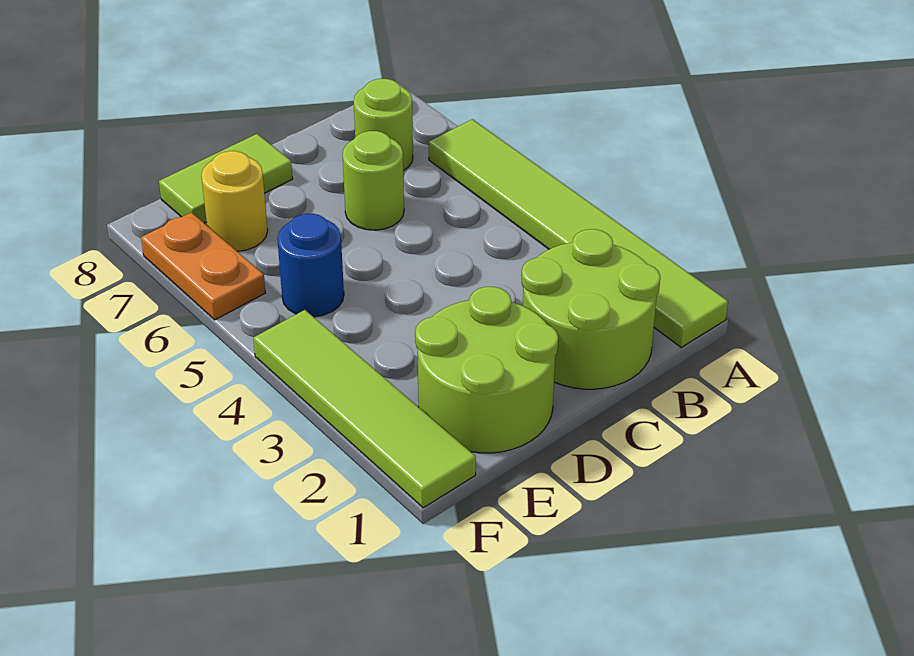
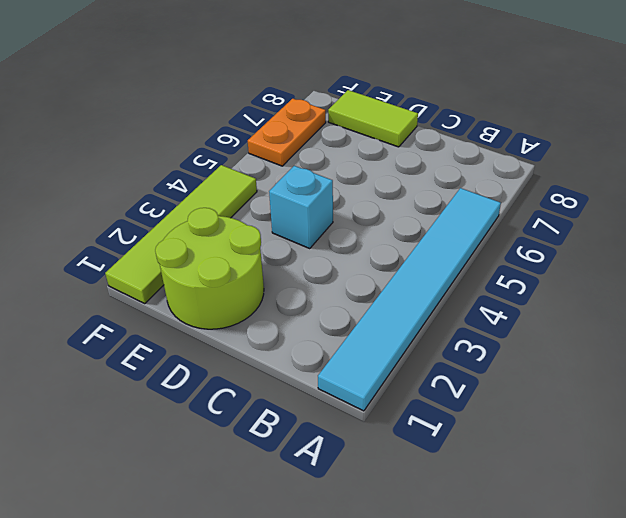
cyan 1x6 tile [318,188,501,411] -> lime 1x6 tile [429,119,728,347]
cyan 1x1 brick [269,166,333,248] -> none
none -> lime 2x2 round brick [522,229,660,389]
none -> lime 1x1 round brick [354,79,413,171]

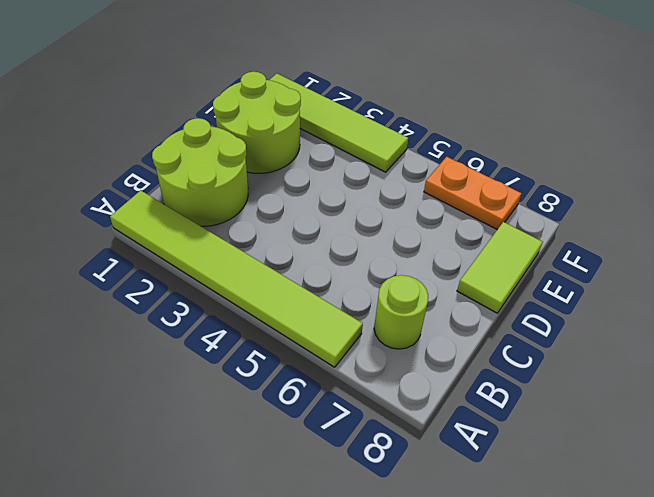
none -> lime 1x1 round brick [343,131,404,230]
none -> blue 1x1 round brick [277,214,344,317]

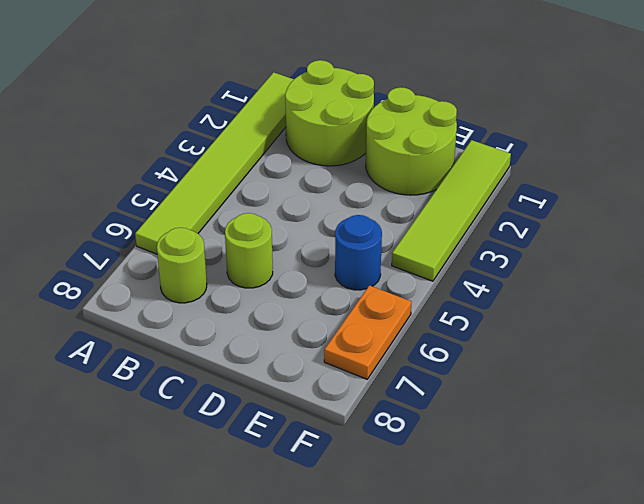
none -> lime 1x2 tile [159,134,293,223]
none -> yellow 1x1 round brick [201,151,268,251]

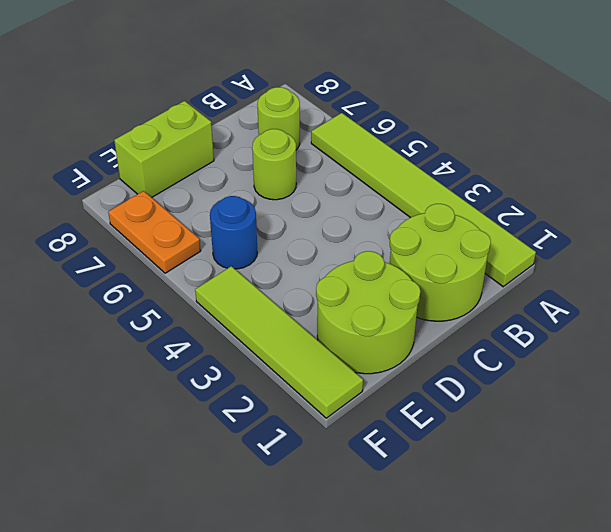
lime 1x2 brick [114,101,214,198] -> lime 1x2 tile [159,134,293,223]
none -> yellow 1x1 round brick [201,151,268,251]

